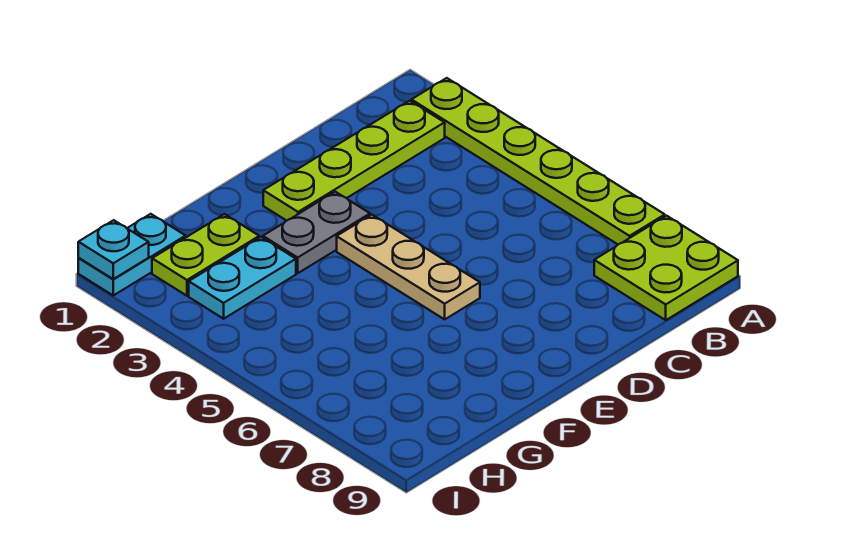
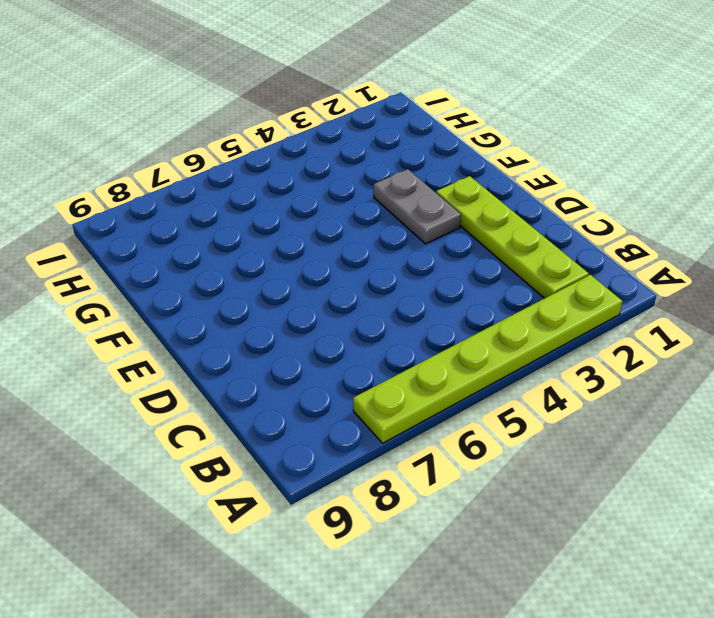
none -> lime 2x2 plate [594,216,738,320]
none -> tan 1x3 plate [337,215,480,319]

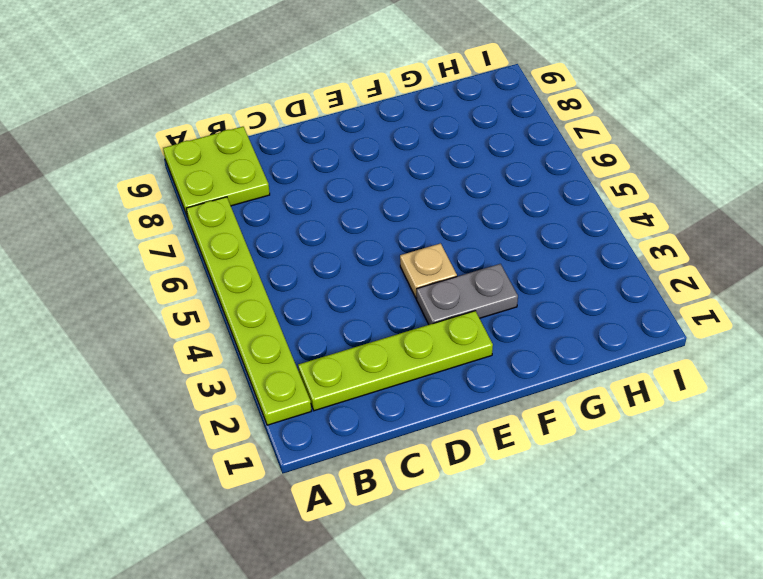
tan 1x1 plate [400,243,457,298] -> tan 1x3 plate [337,215,480,319]
none -> lime 1x2 plate [152,214,259,296]
none -> cyan 1x2 plate [189,237,296,319]

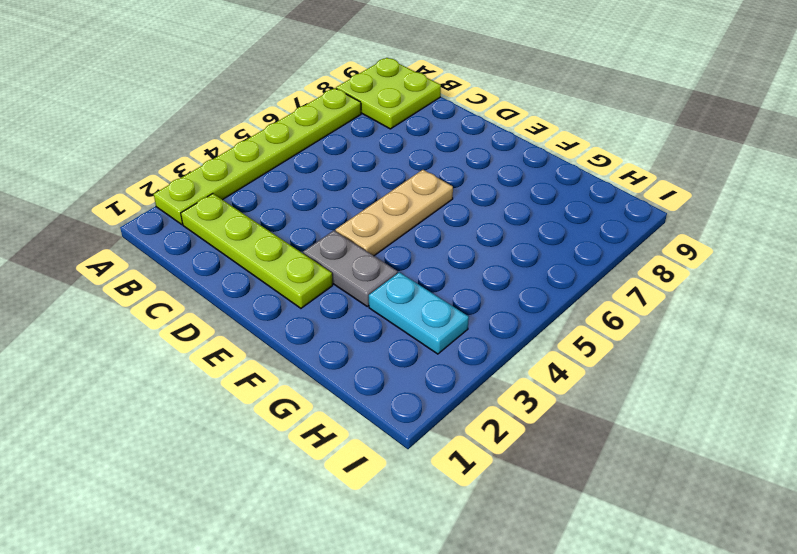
none -> lime 1x2 plate [152,214,259,296]
none -> cyan 1x2 plate [78,214,186,295]

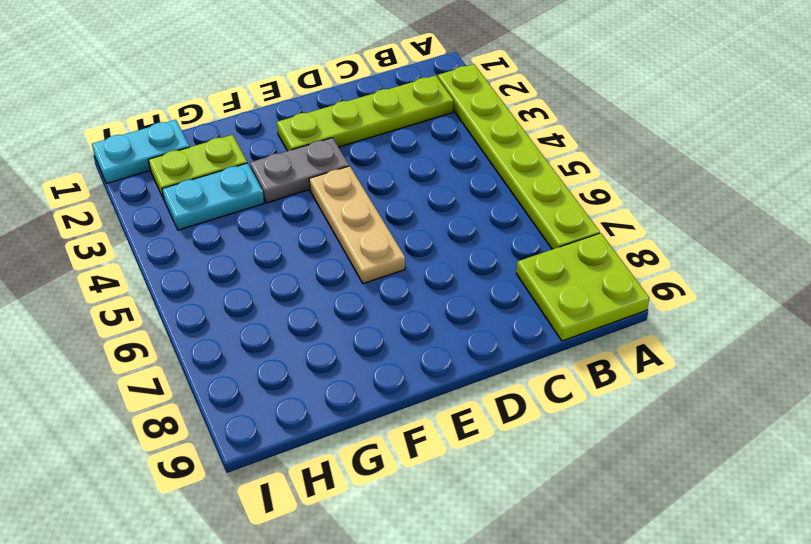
none -> cyan 1x1 plate [78,220,149,279]

